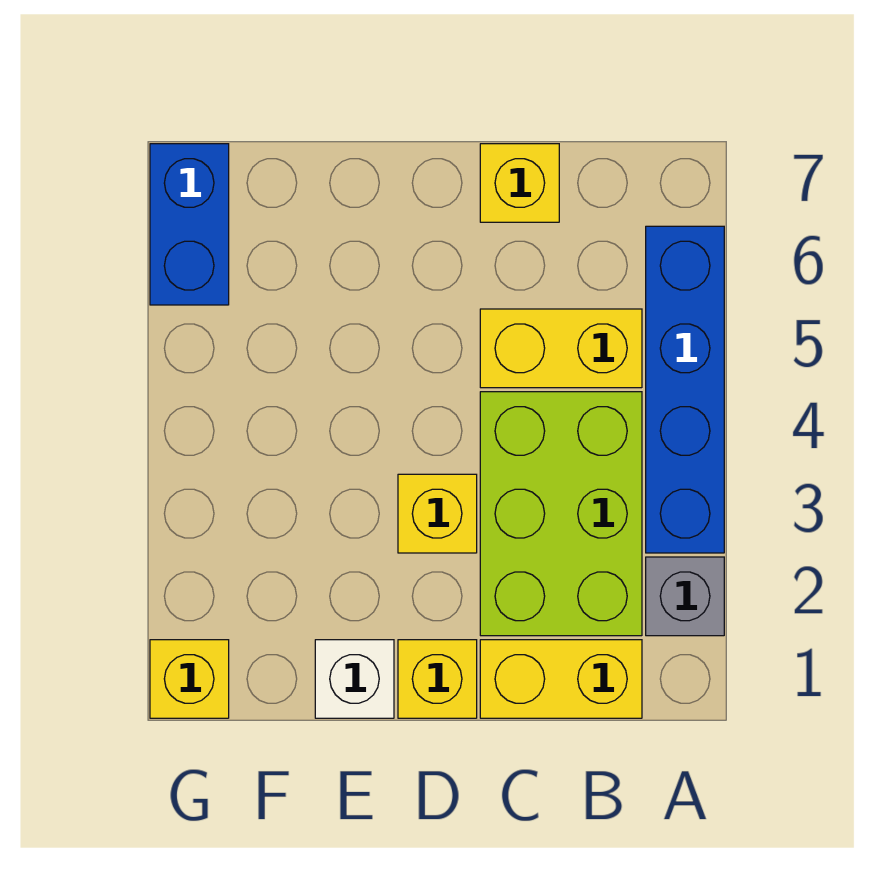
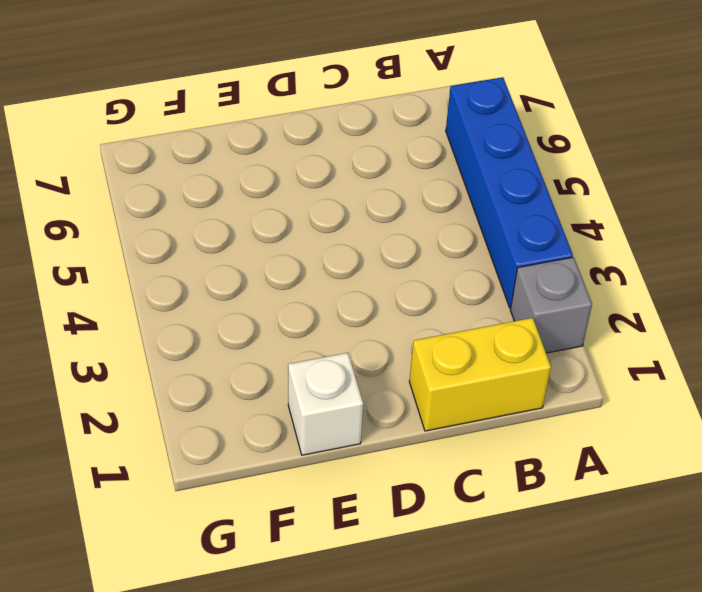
none -> lime 2x3 brick [480,392,642,636]
none -> yellow 1x2 brick [480,309,642,388]

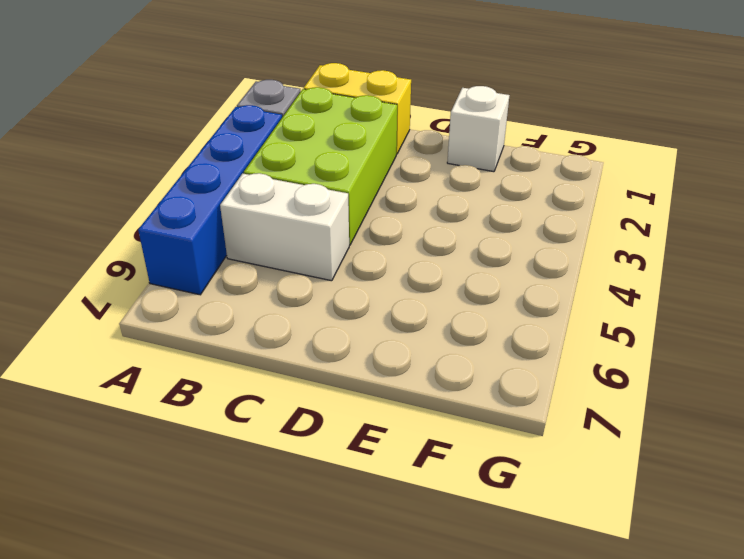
white 1x2 brick [220,173,349,281] -> yellow 1x2 brick [480,309,642,388]
none -> yellow 1x1 brick [480,144,559,222]
none -> yellow 1x1 brick [398,640,477,718]

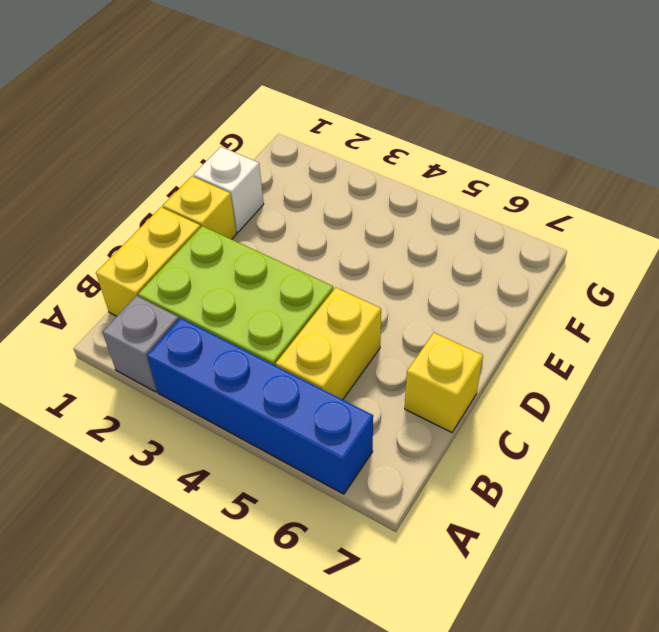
none -> yellow 1x1 brick [398,474,477,553]
none -> yellow 1x1 brick [150,640,229,718]

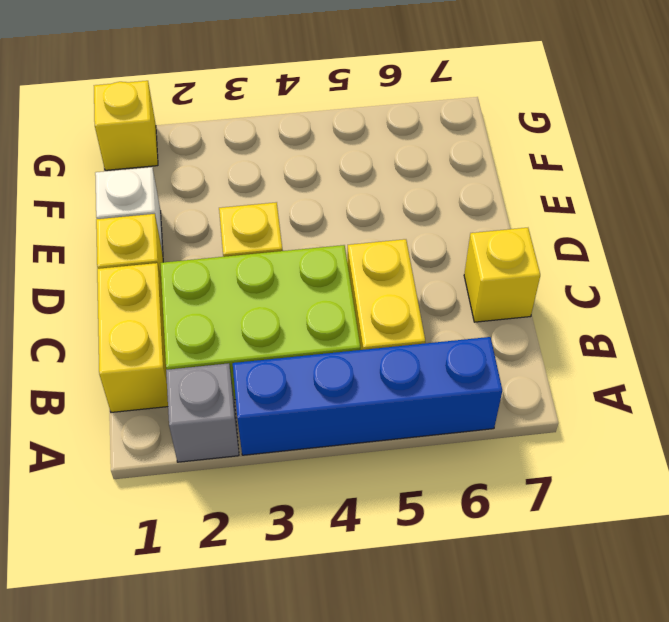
none -> blue 1x2 brick [150,144,229,305]

